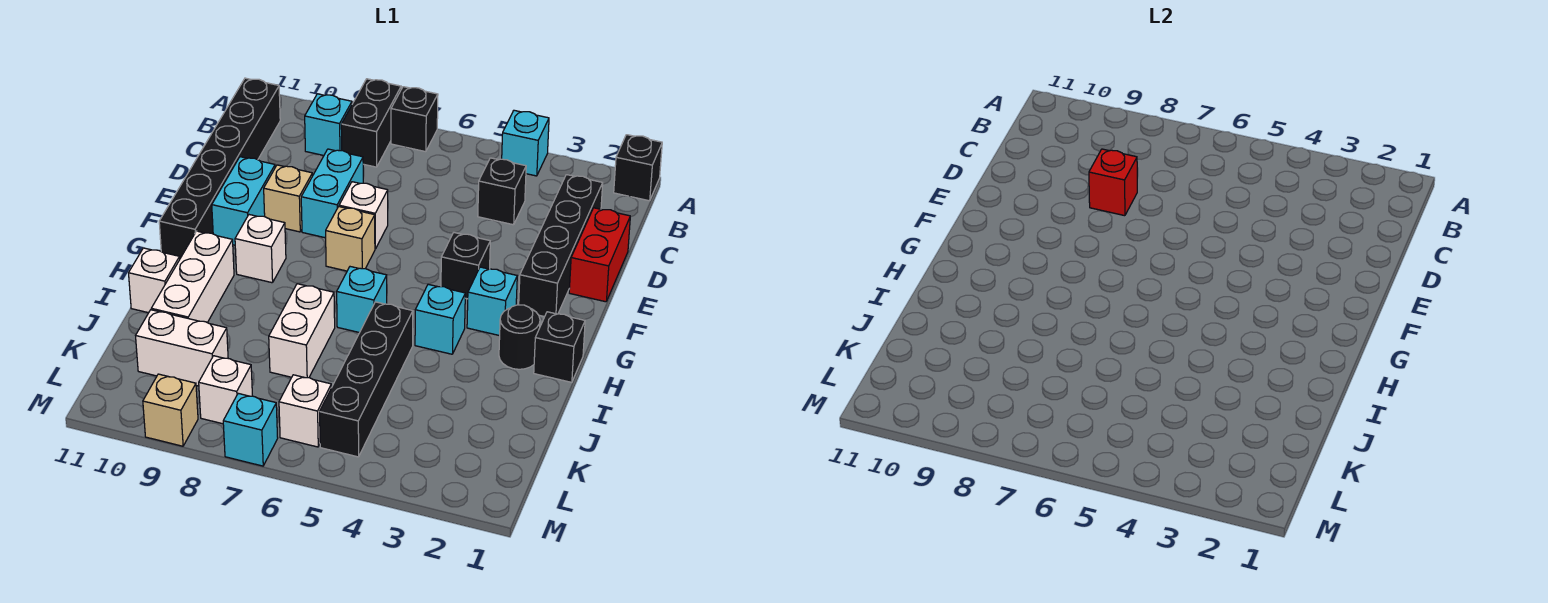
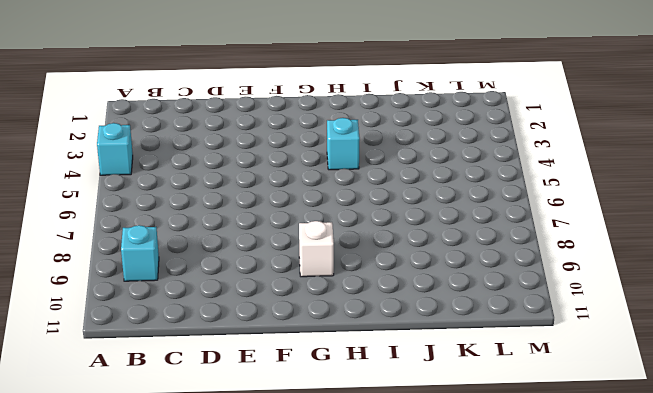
none -> black 1x1 brick [614,135,662,201]
none -> black 1x1 brick [391,87,438,152]
none -> black 1x2 brick [341,79,401,167]
none -> black 1x6 brick [159,78,280,258]

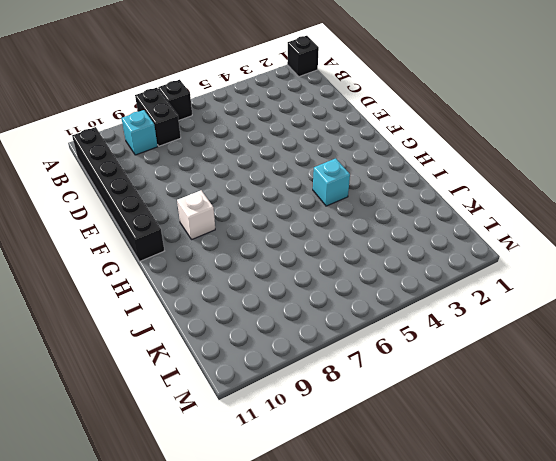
none -> cyan 1x1 brick [502,110,549,176]
none -> black 1x4 brick [519,175,603,317]
none -> black 1x1 brick [478,158,526,225]
none -> red 1x2 brick [569,208,630,302]

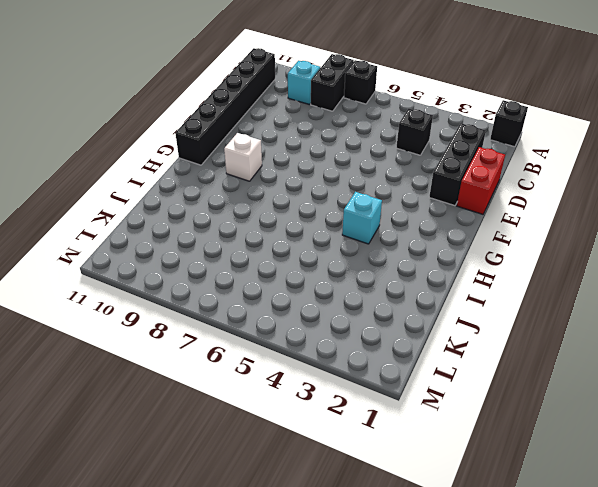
black 1x3 brick [429,123,486,206] -> black 1x4 brick [519,175,603,317]
none -> cyan 1x1 brick [502,110,549,176]
none -> cyan 1x2 brick [301,149,363,238]
none -> white 1x1 brick [339,182,388,249]
none -> tan 1x1 brick [264,165,312,232]

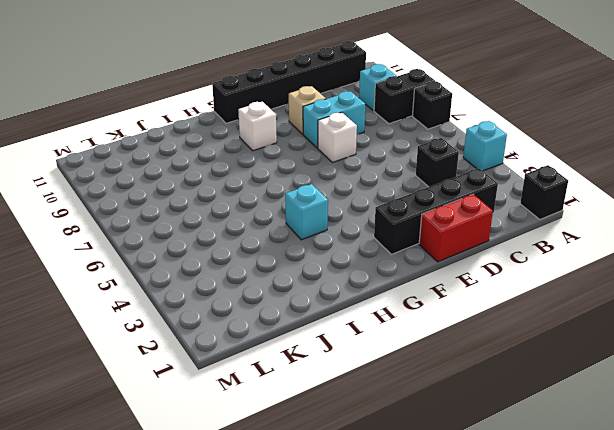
none -> cyan 1x2 brick [212,157,275,245]
none -> black 1x1 brick [441,233,490,299]
none -> tan 1x1 brick [326,207,375,271]
none -> cyan 1x1 brick [467,267,517,336]

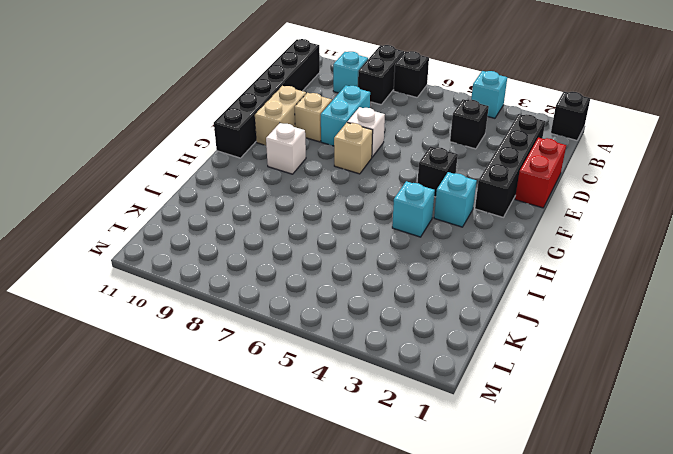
tan 1x2 brick [255,86,306,145] -> cyan 1x2 brick [212,157,275,245]
none -> black 1x1 brick [534,312,585,382]
none -> black 1x1 round brick [499,305,540,369]
none -> cyan 1x1 brick [337,267,387,333]
none -> white 1x3 brick [151,231,234,323]

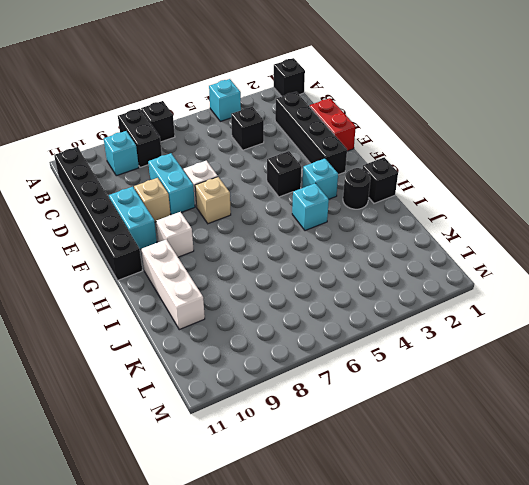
none -> cyan 1x1 brick [337,267,387,333]
none -> black 1x4 brick [320,302,413,457]
none -> white 1x2 brick [269,284,335,378]
none -> white 1x1 brick [129,248,180,313]

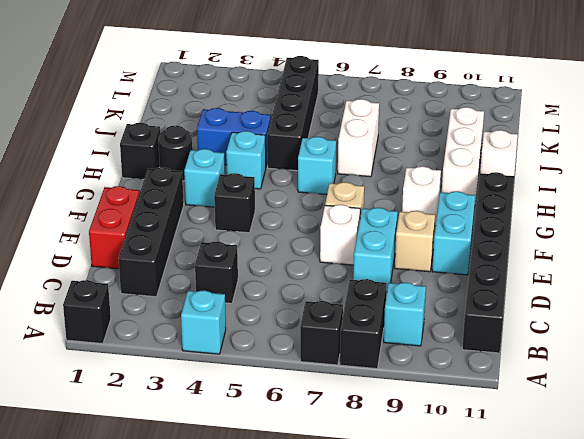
blue 1x2 brick [197,108,271,166] -> none
none -> white 1x2 brick [136,310,228,386]
none -> white 1x1 brick [279,375,331,447]
none -> white 1x1 brick [199,356,252,424]
none -> cyan 1x1 brick [223,393,278,466]

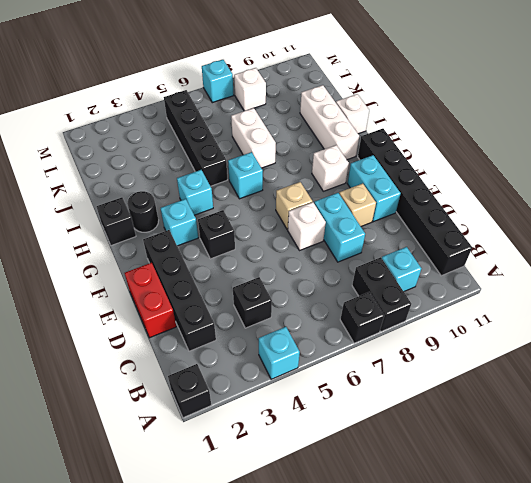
none -> white 1x2 brick [136,310,228,386]
none -> white 1x1 brick [279,375,331,447]
none -> tan 1x1 brick [143,374,198,446]
none -> red 1x1 brick [1089,149,1137,216]

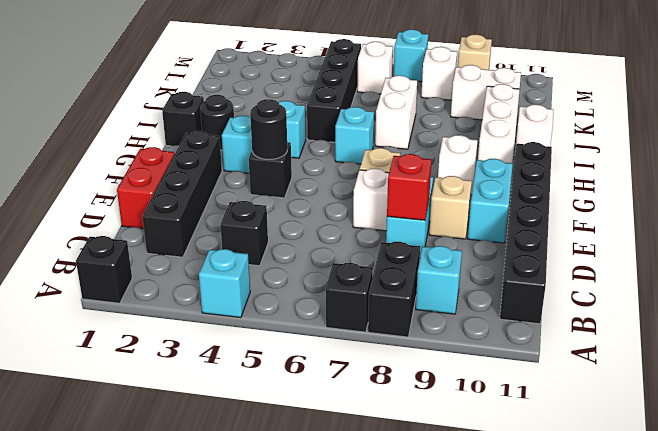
black 1x1 round brick [250,99,287,159] -> none

